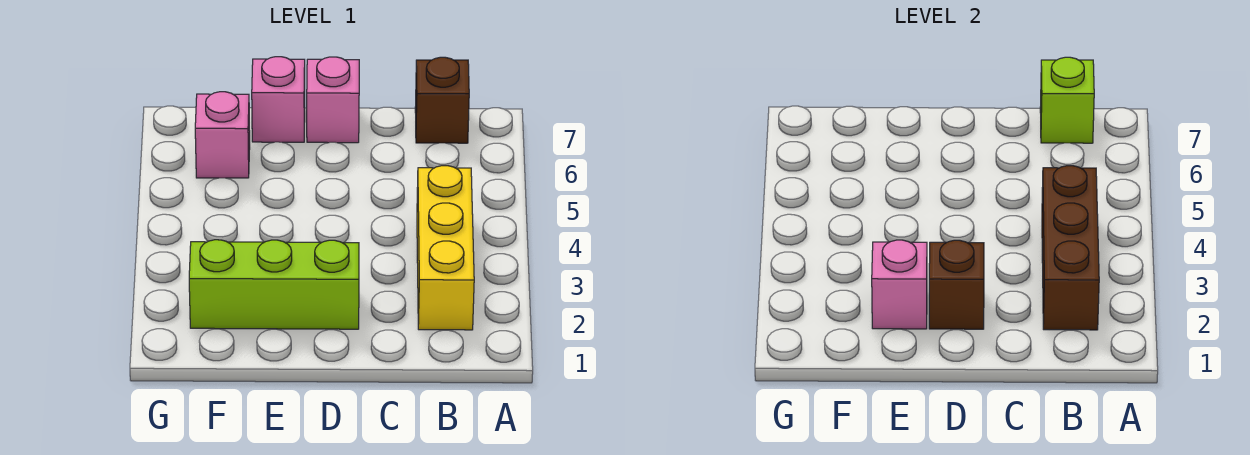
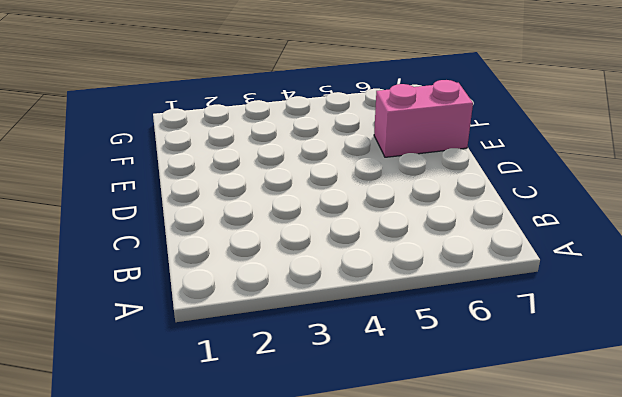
pink 1x2 brick [374,80,473,157] -> pink 1x1 brick [252,57,305,142]
none -> yellow 1x3 brick [417,166,474,330]
none -> brown 1x1 brick [415,57,469,143]

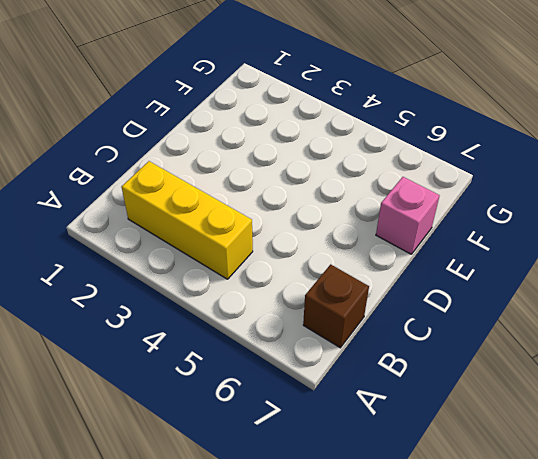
none -> lime 1x3 brick [189,240,359,329]
none -> pink 1x1 brick [307,57,359,143]

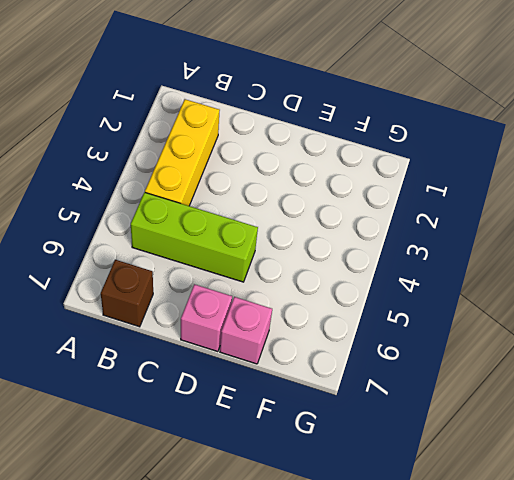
lime 1x3 brick [131,192,258,282] -> lime 1x3 brick moved to [189,240,359,329]
none -> pink 1x1 brick [195,92,250,178]
none -> brown 1x3 brick [1042,166,1099,330]

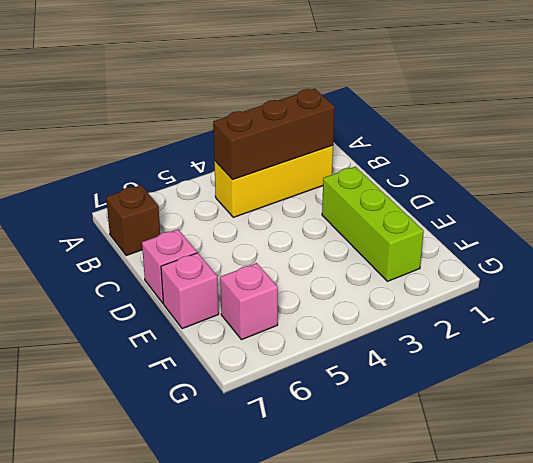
none -> lime 1x1 brick [1040,57,1094,143]
none -> brown 1x1 brick [929,240,984,329]

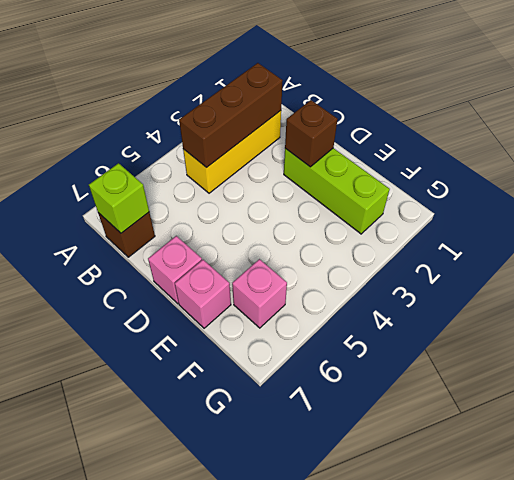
none -> pink 1x1 brick [872,240,927,329]

